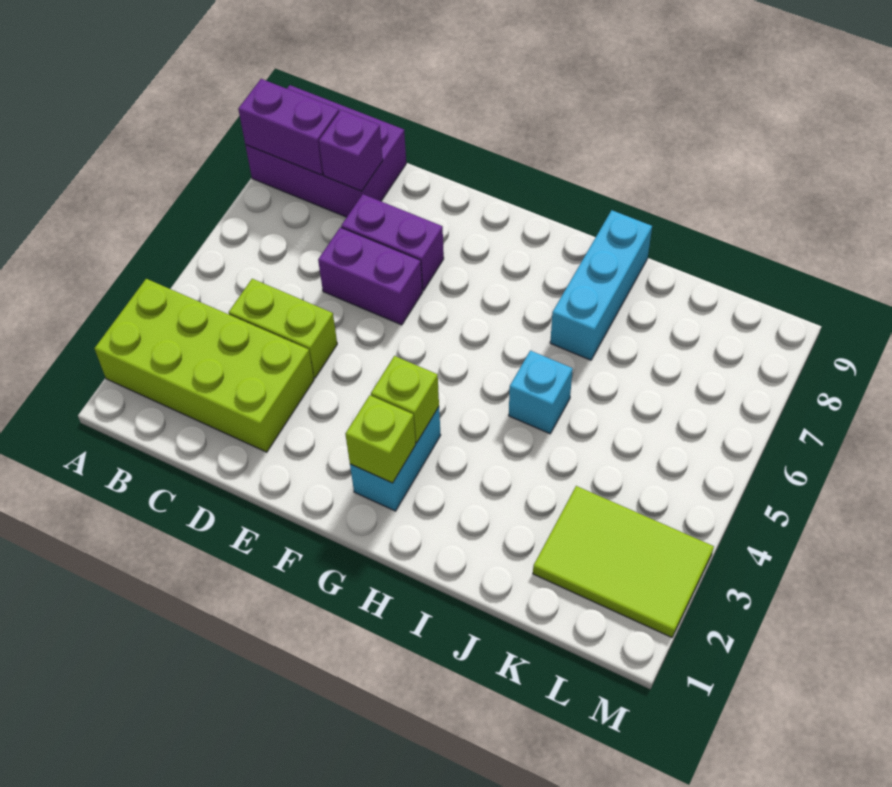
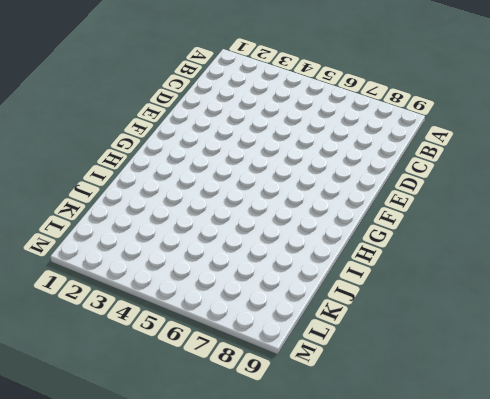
none -> lime 2x4 brick [94,279,314,452]
none -> purple 2x3 brick [245,85,406,217]
none -> lime 1x2 brick [229,279,337,378]

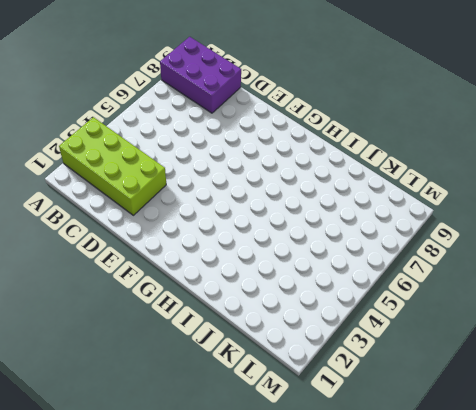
none -> lime 1x2 brick [229,279,337,378]
none -> purple 1x2 brick [318,227,423,325]
none -> purple 1x2 brick [341,194,444,291]

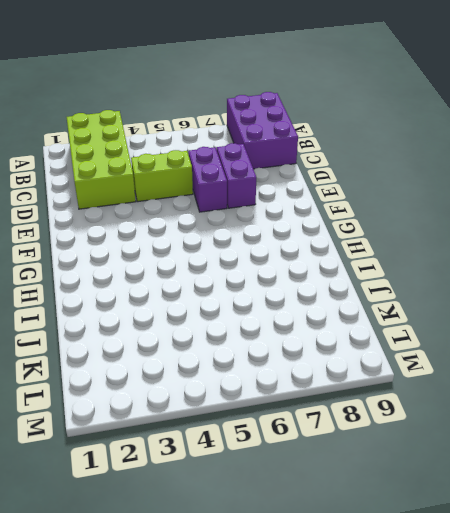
lime 1x2 brick [131,150,193,202] -> lime 1x2 brick turned to [229,279,337,378]
none -> cyan 1x2 brick [350,407,441,511]
none -> cyan 1x1 brick [509,351,573,434]
none -> cyan 1x3 brick [550,210,652,360]

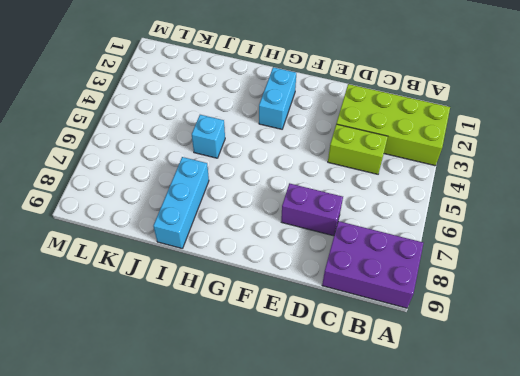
none -> purple 1x2 brick [318,227,423,325]
none -> lime 2x3 tile [533,486,714,637]
none -> purple 1x2 brick [238,79,339,175]

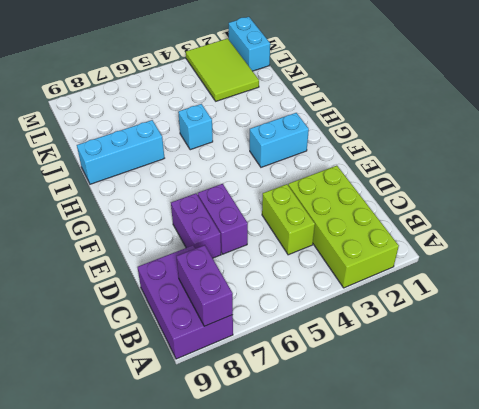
cyan 1x2 brick [229,17,270,71] -> none
none -> purple 1x1 brick [319,110,383,191]
none -> lime 1x1 brick [345,395,416,483]
none -> lime 1x1 brick [371,356,439,443]

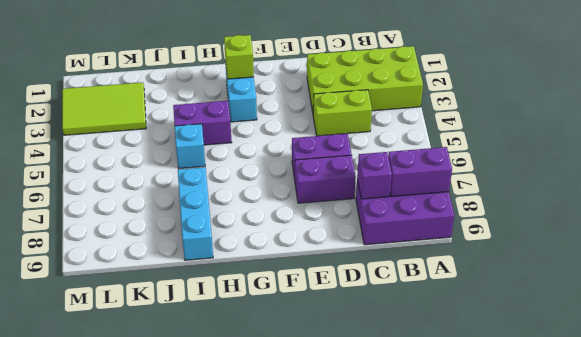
purple 1x2 brick [173,101,232,145] -> none
none -> lime 1x1 brick [371,356,439,443]

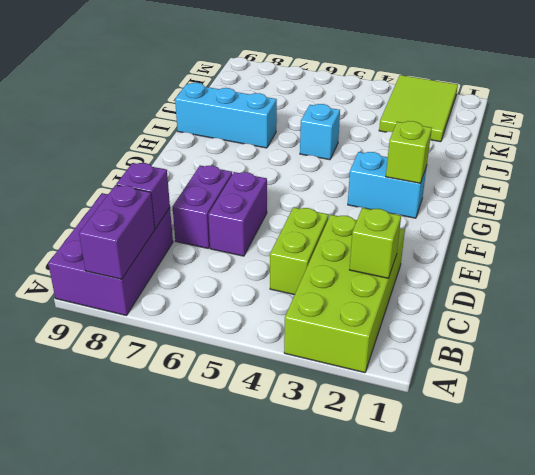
lime 1x1 brick [350,208,401,278] -> lime 1x1 brick moved to [371,356,439,443]

